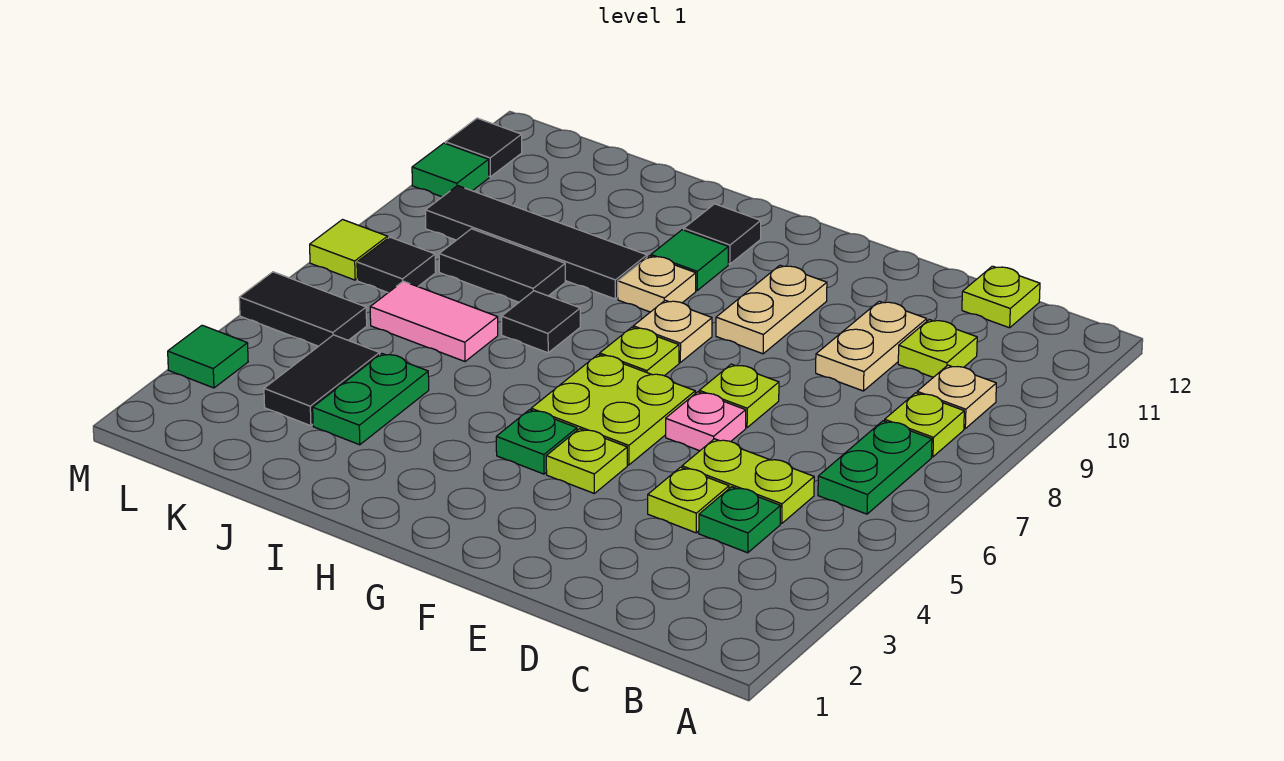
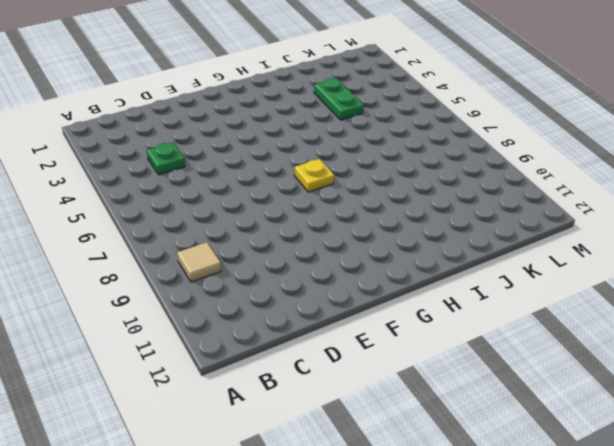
tan 1x1 tile [177,242,221,282] -> tan 1x1 plate [917,365,996,429]
yellow 1x1 plate [294,159,334,192] -> lime 1x1 plate [600,327,679,376]
none -> green 1x2 plate [818,421,932,514]
none -> lime 1x1 plate [885,393,964,457]
none -> lime 1x2 plate [682,439,814,523]
none -> lime 1x1 plate [898,320,977,377]

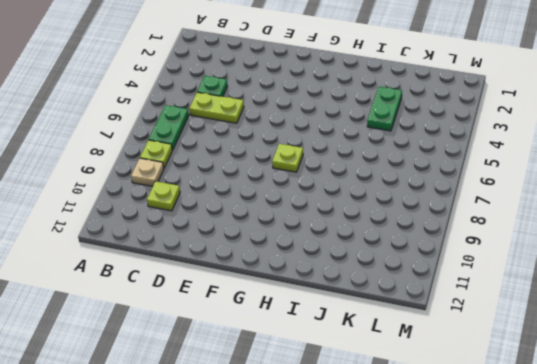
none -> lime 1x1 plate [962,266,1040,328]
none -> lime 1x1 plate [648,467,729,533]
none -> tan 1x2 plate [816,301,927,391]
none -> pink 1x1 plate [666,392,746,451]

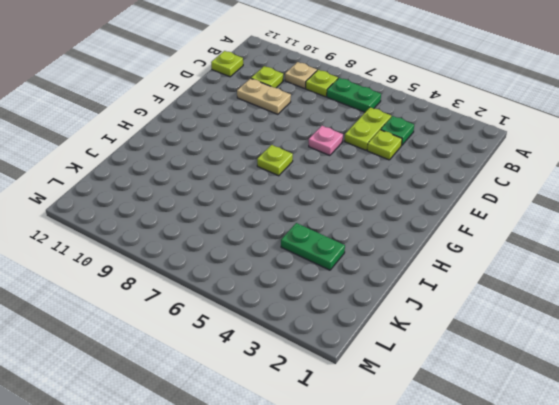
none -> lime 1x1 plate [699,364,779,428]
none -> lime 1x1 plate [546,429,627,493]
none -> lime 2x2 plate [531,354,695,465]
none -> tan 1x2 plate [716,265,827,354]

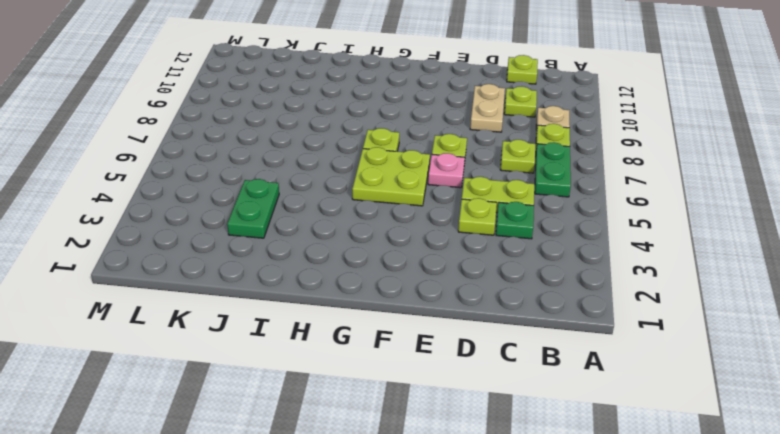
lime 1x1 plate [500,140,535,173] -> lime 1x1 plate moved to [546,429,627,493]
none -> tan 1x2 plate [716,265,827,354]
none -> green 1x1 plate [496,410,577,474]
none -> tan 1x1 plate [633,300,712,362]
none -> tan 1x1 plate [618,256,696,312]

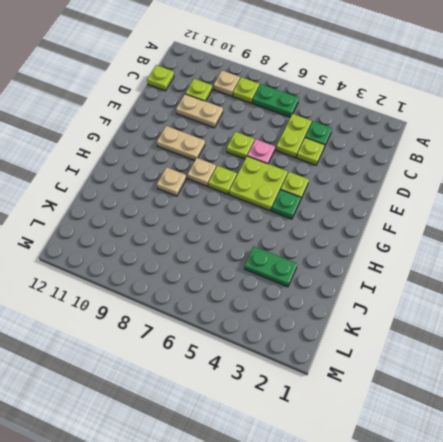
none -> green 1x1 tile [651,230,728,290]
none -> black 1x1 tile [684,204,761,264]
none -> black 1x1 tile [502,291,580,353]
none -> black 1x4 tile [425,186,647,299]

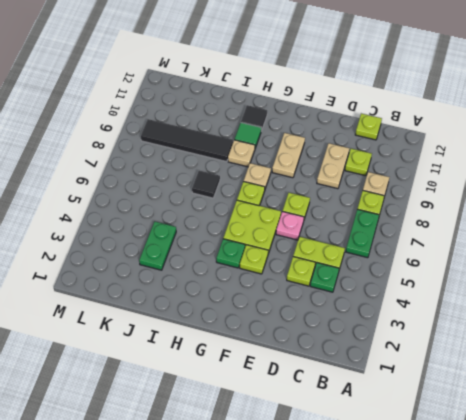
none -> pink 1x2 tile [370,281,498,361]
none -> black 1x2 tile [439,229,565,302]
none -> black 1x2 tile [264,335,380,426]
none -> black 1x2 tile [239,272,367,346]

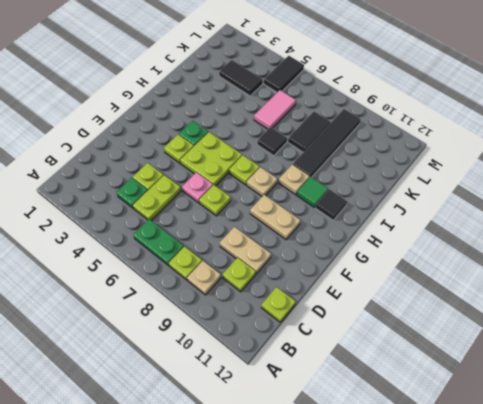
none -> green 1x2 plate [313,354,429,445]
none -> black 1x1 tile [357,237,436,292]
none -> green 1x1 tile [168,325,248,388]
none -> lime 1x1 tile [310,220,388,280]

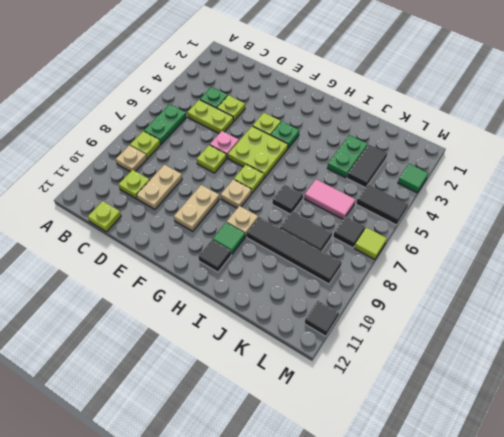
none -> green 1x1 tile [412,143,489,197]

